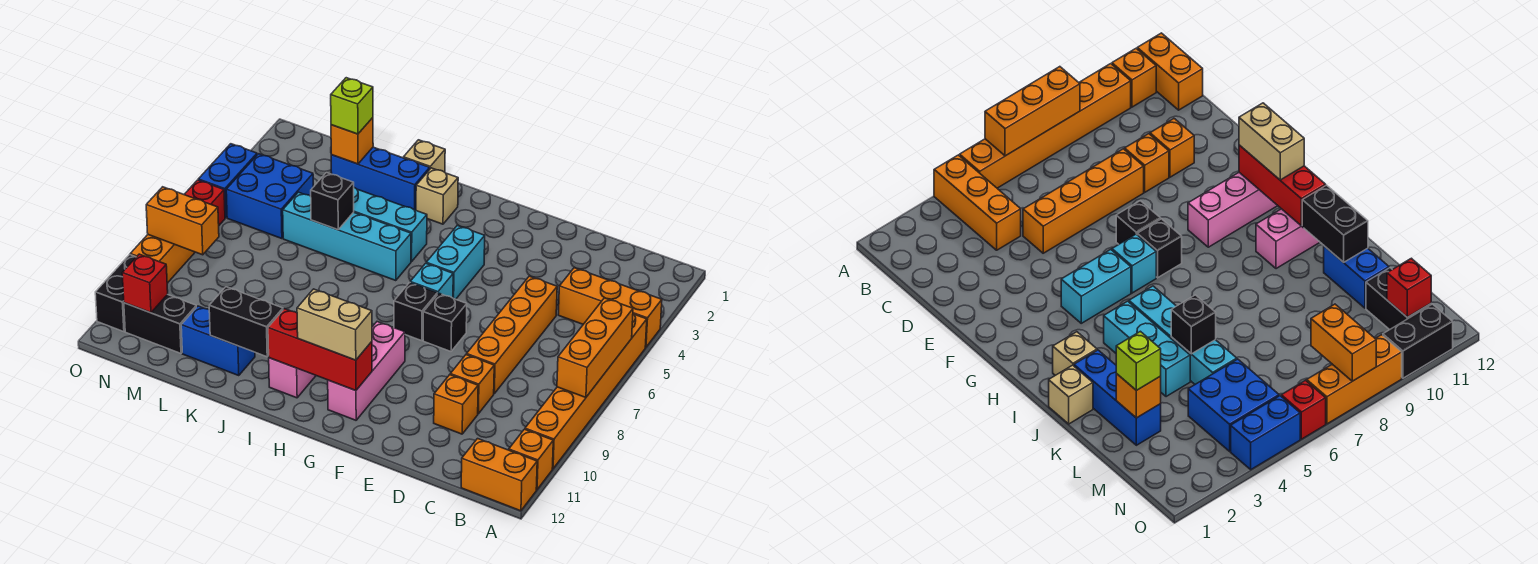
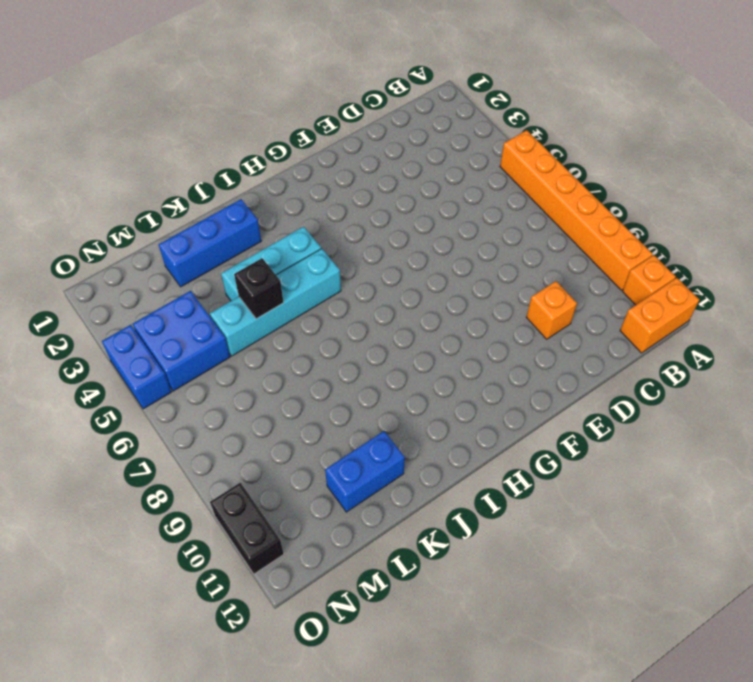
none -> orange 1x3 brick [558,268,662,347]
none -> orange 1x4 brick [467,276,557,393]
none -> orange 1x1 brick [450,355,494,414]
none -> black 1x1 brick [423,293,467,351]

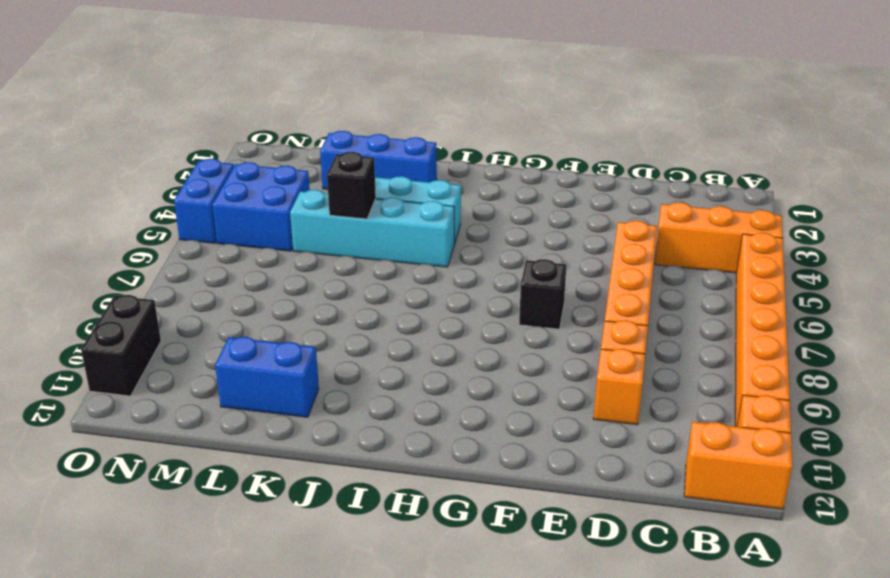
none -> cyan 1x2 brick [426,226,485,299]
none -> cyan 1x1 brick [410,263,453,298]
none -> black 1x1 brick [394,283,437,341]
none -> pink 1x3 brick [328,322,405,420]

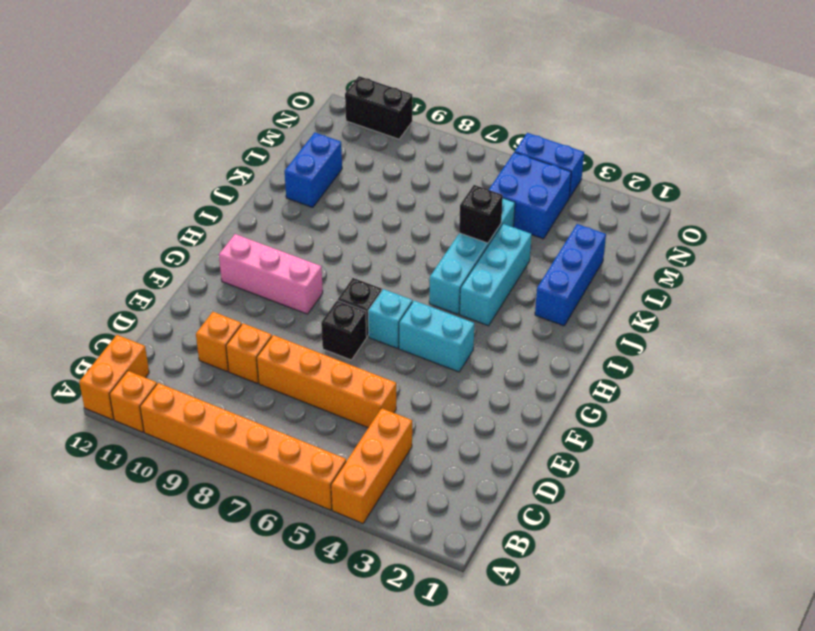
none -> tan 1x1 brick [416,168,458,224]
none -> pink 1x2 brick [269,358,316,398]
none -> tan 1x1 brick [403,140,445,172]
none -> black 1x2 brick [124,295,196,353]

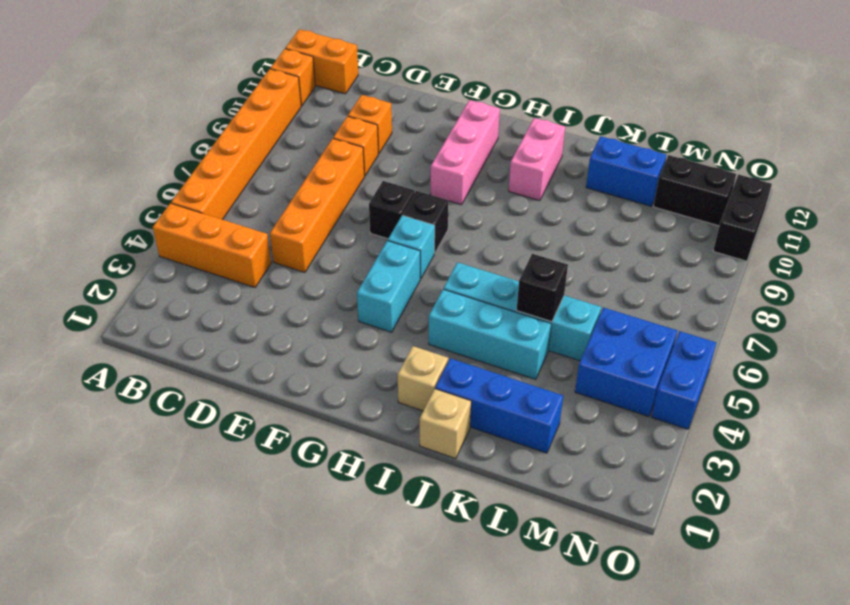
none -> red 1x1 brick [184,180,225,225]
none -> orange 1x3 brick [130,235,195,283]
none -> orange 1x3 brick [557,298,633,398]
none -> red 1x3 brick [268,309,372,391]

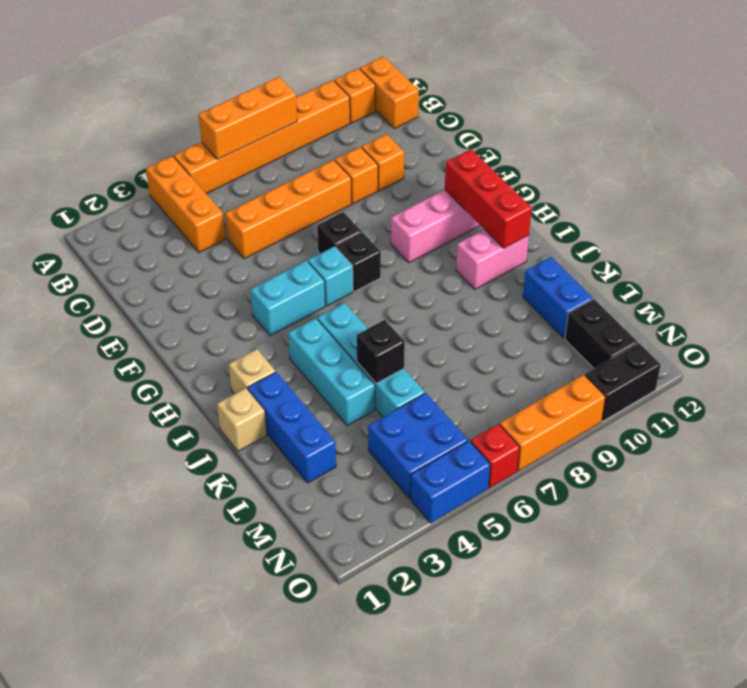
none -> black 1x2 brick [209,287,283,357]
none -> orange 1x1 brick [331,118,373,164]
none -> orange 1x2 brick [146,187,219,255]
none -> red 1x1 brick [122,254,168,313]

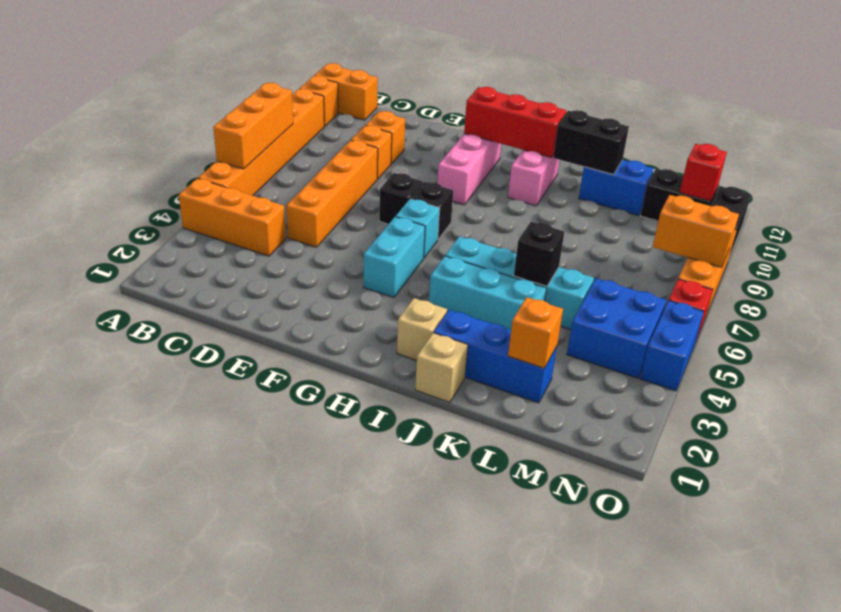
none -> tan 1x2 brick [297,289,372,360]
none -> lime 1x1 brick [331,78,373,134]

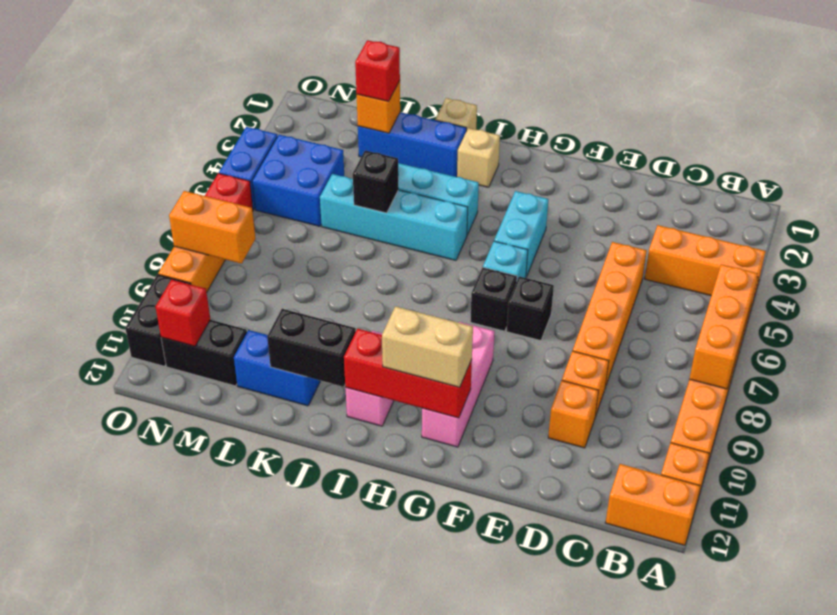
red 1x1 brick [355,40,400,102] -> lime 1x1 brick [331,78,373,134]

